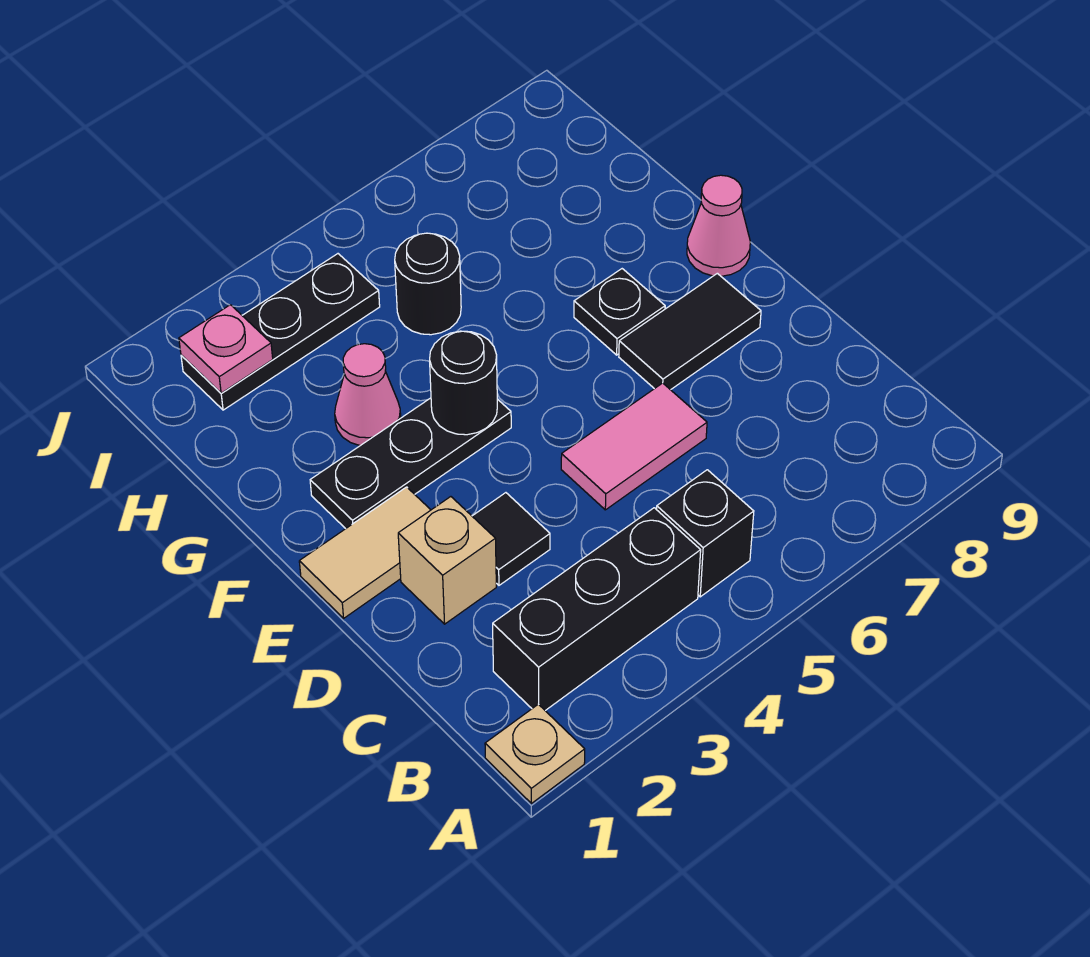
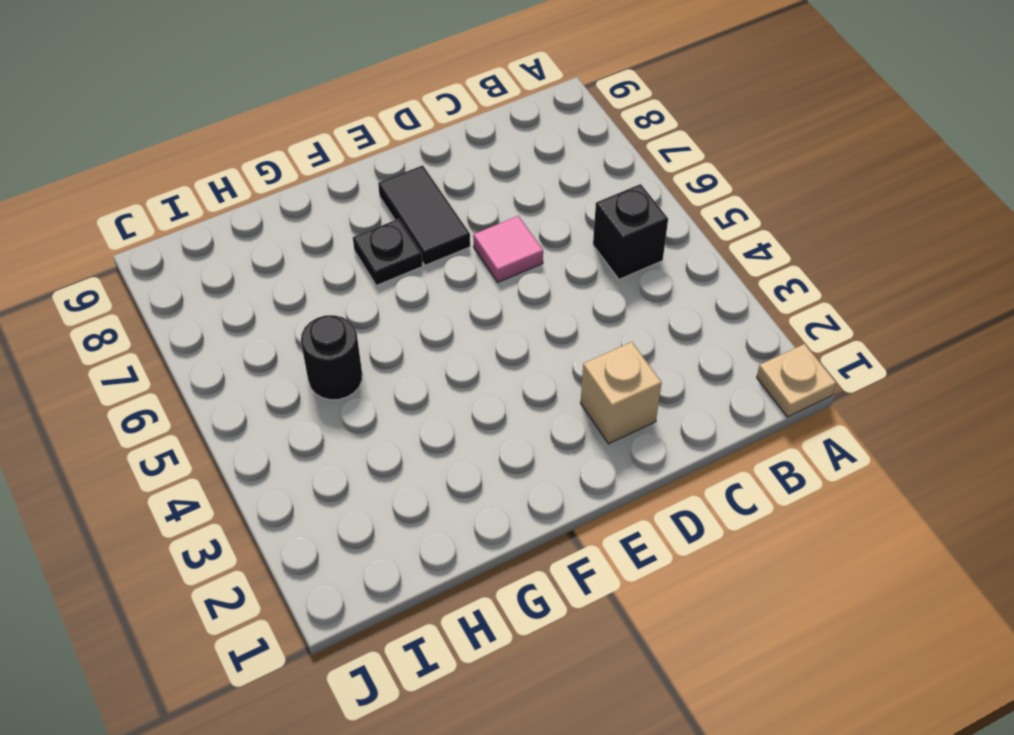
pink 1x1 tile [473,216,543,282] -> pink 1x2 tile [561,383,707,510]
none -> black 1x3 brick [493,508,701,711]
none -> black 1x1 tile [472,493,550,585]
none -> tan 1x2 tile [299,487,430,618]

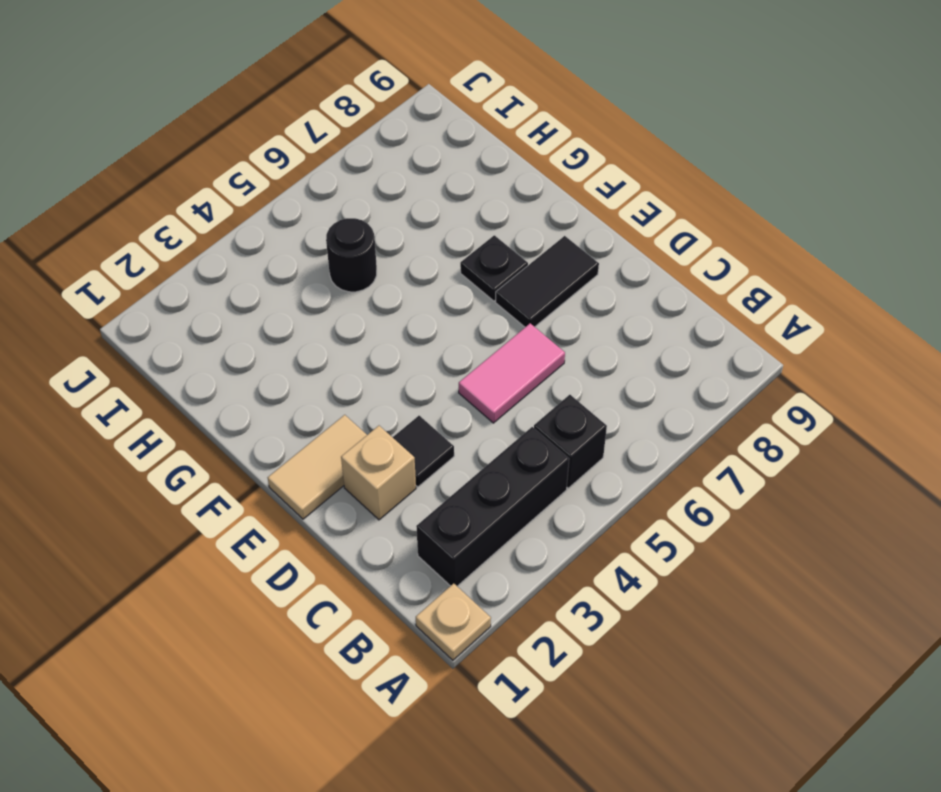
none -> black 1x3 plate [310,398,511,529]
none -> pink 1x1 cone [687,175,750,276]
none -> pink 1x1 cone [335,344,401,446]

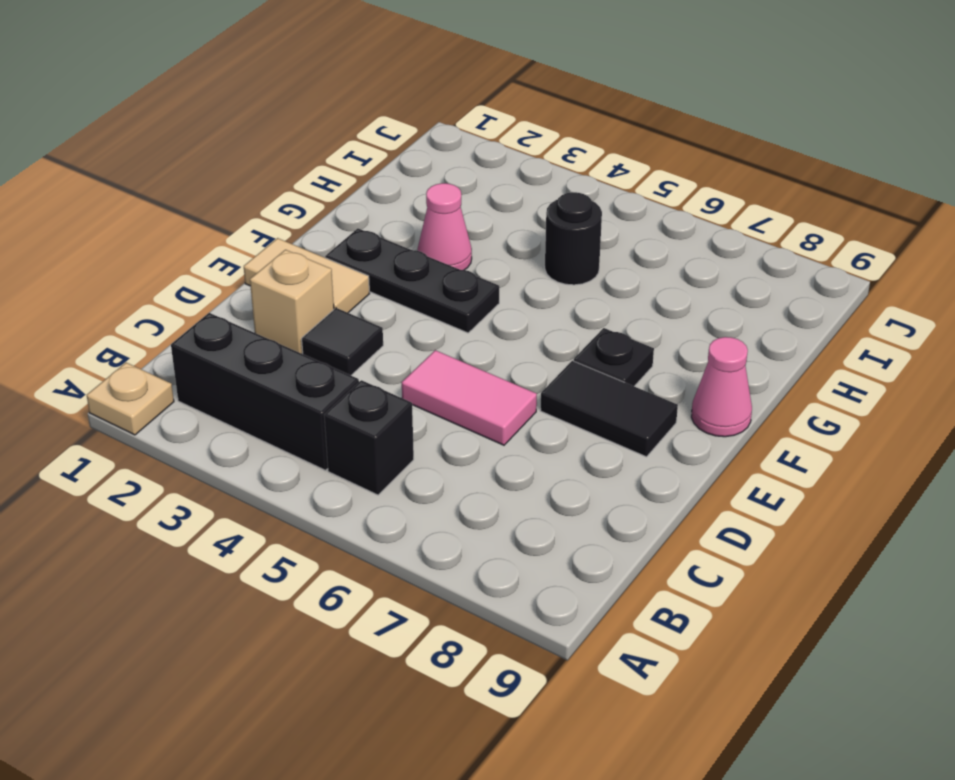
none -> black 1x3 plate [181,254,380,410]
none -> black 1x1 round brick [430,331,497,435]
none -> pink 1x1 plate [179,305,273,393]

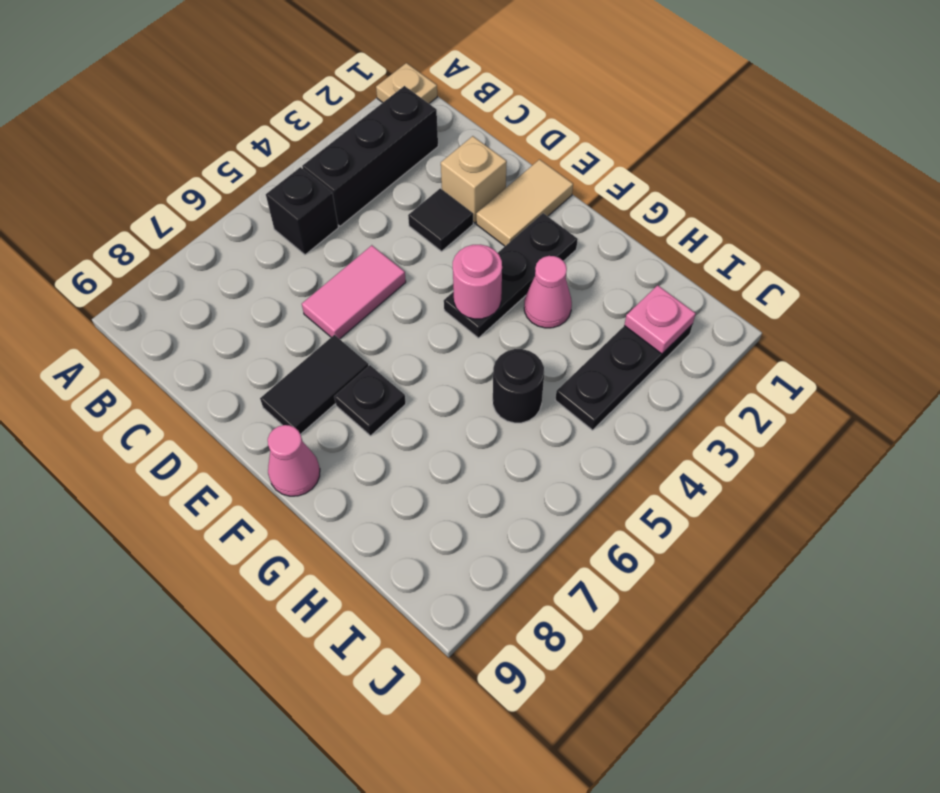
pink 1x1 round brick [453,245,502,319] -> black 1x1 round brick [430,331,497,435]

